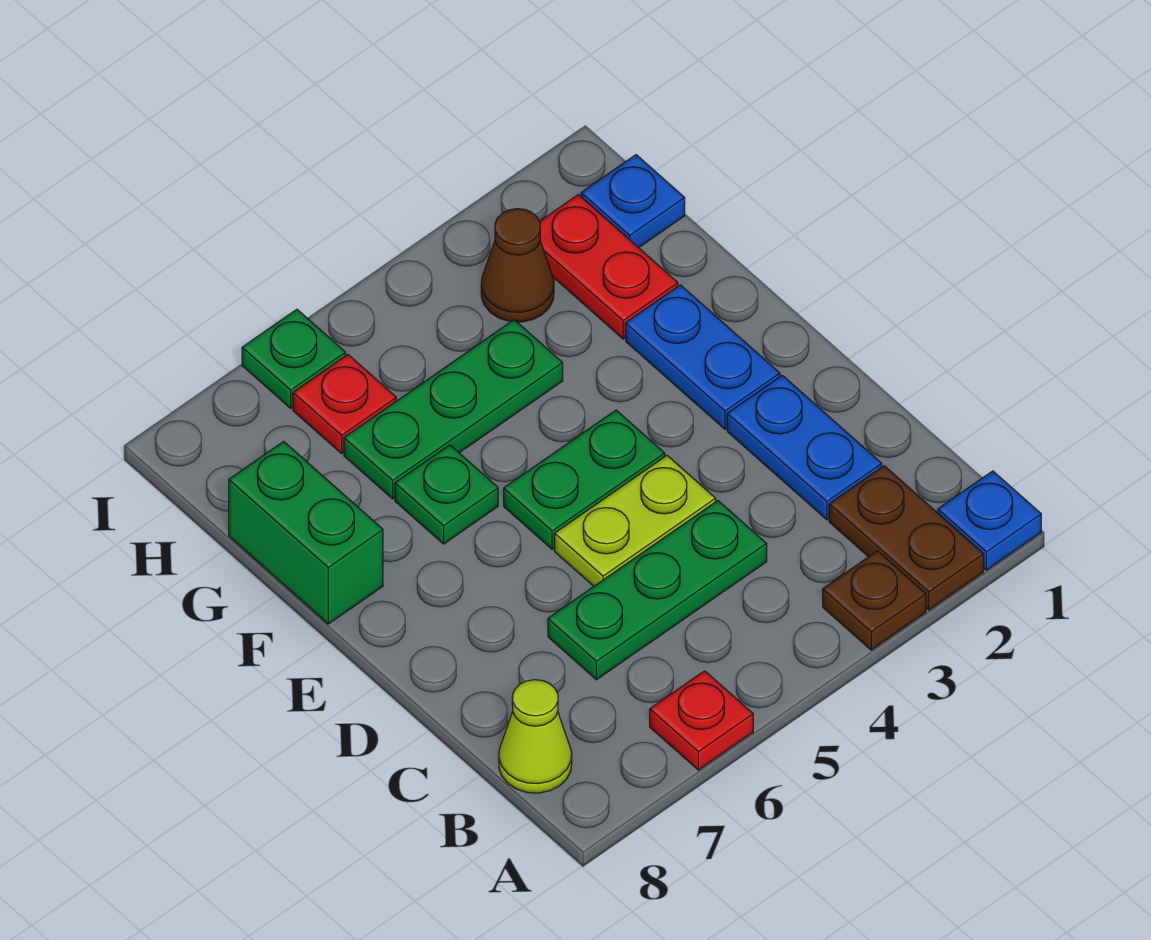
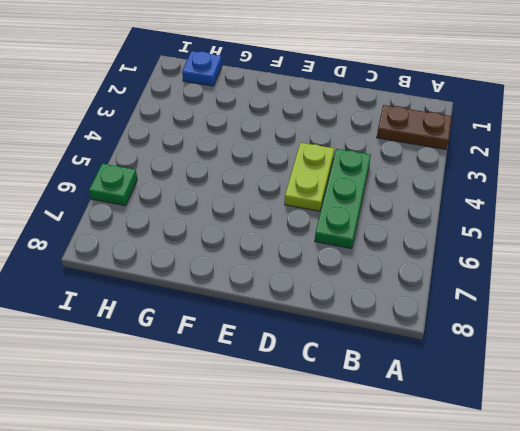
none -> blue 1x1 plate [938,471,1041,570]
none -> brown 1x1 plate [823,551,926,650]
none -> red 1x1 plate [650,671,753,770]

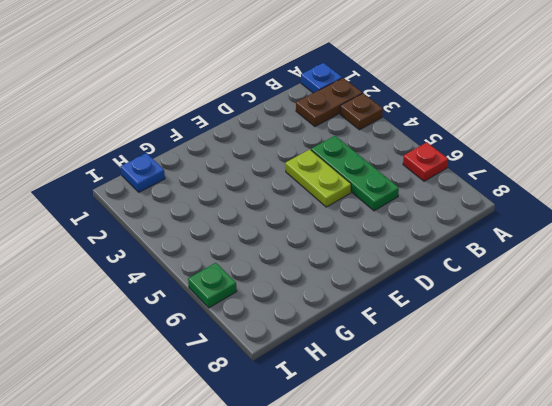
none -> lime 1x1 cone [499,680,572,793]
none -> blue 1x2 plate [727,375,882,520]
none -> blue 1x2 plate [626,285,780,429]

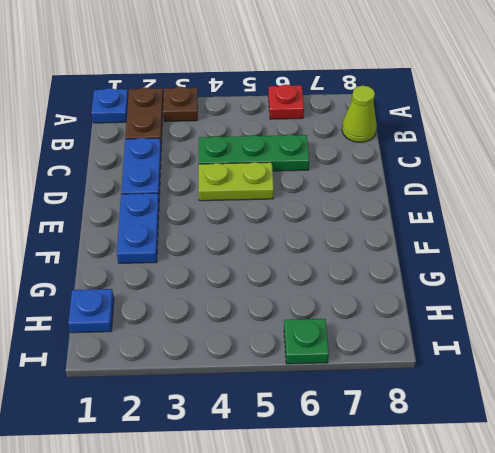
none -> green 1x2 plate [504,410,665,549]
none -> green 1x1 plate [395,445,498,544]
none -> green 1x2 brick [229,441,383,624]

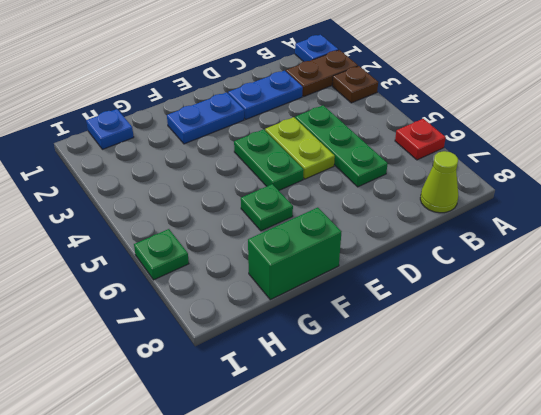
none -> red 1x2 plate [540,195,678,339]
none -> green 1x3 plate [344,320,563,499]
none -> brown 1x1 cone [481,209,554,322]

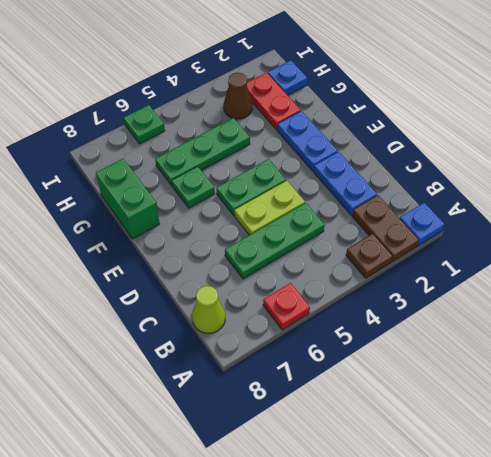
none -> red 1x1 plate [293,355,396,454]

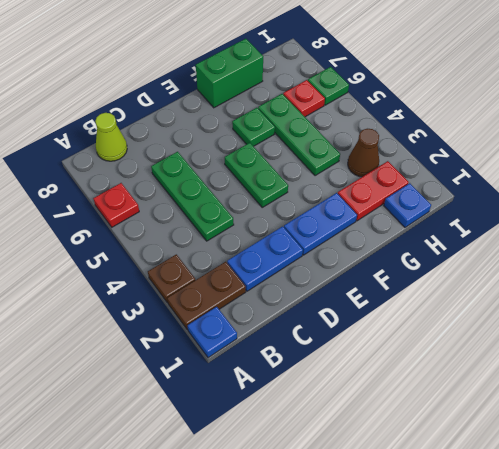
none -> lime 1x2 plate [555,456,716,586]

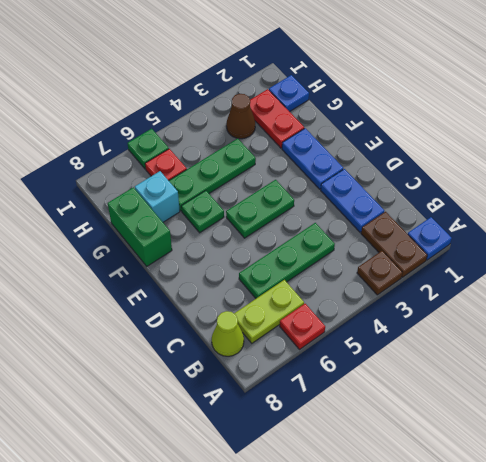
lime 1x2 plate [234,280,304,343] -> lime 1x2 plate moved to [555,456,716,586]
cyan 1x1 brick [135,171,180,222] -> none

